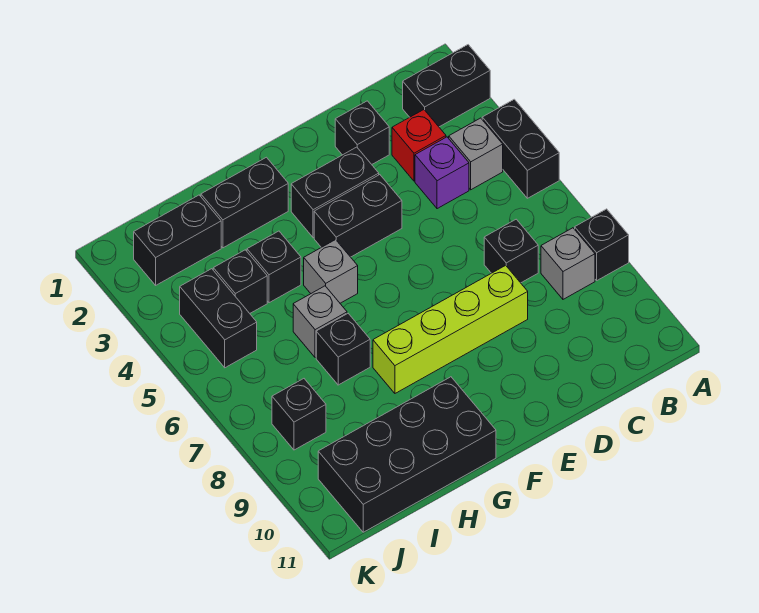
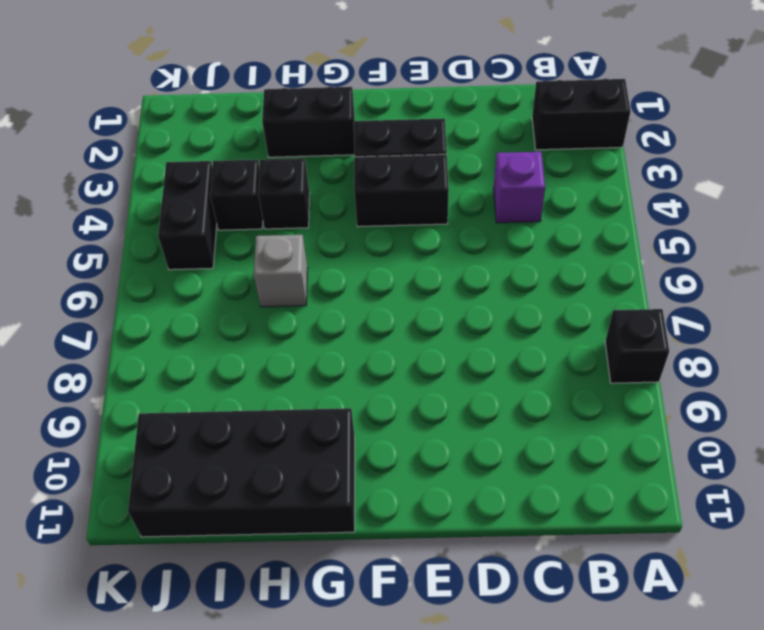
none -> black 1x2 brick [482,99,559,198]
none -> grey 1x1 brick [449,118,503,190]
none -> grey 1x1 brick [541,228,595,299]

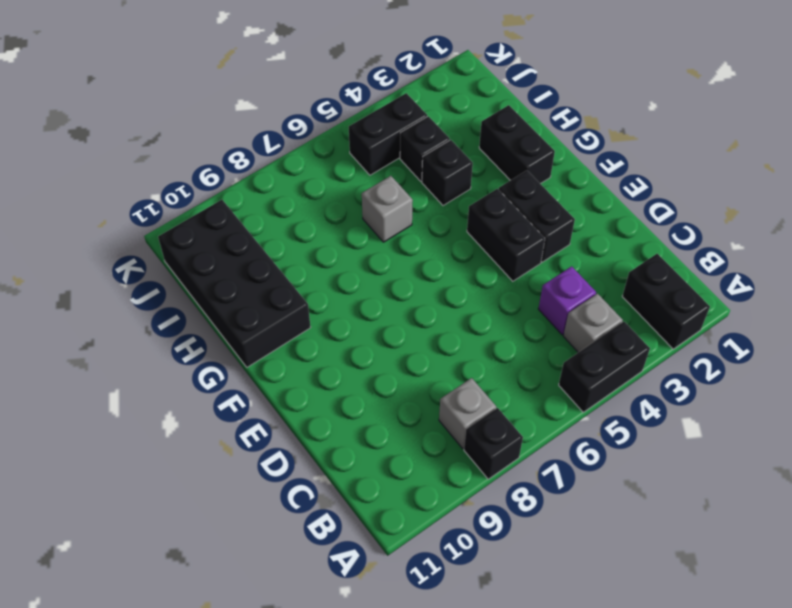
none -> red 1x1 brick [392,110,446,181]
none -> black 1x1 brick [484,219,538,283]
none -> black 1x1 brick [335,101,389,164]

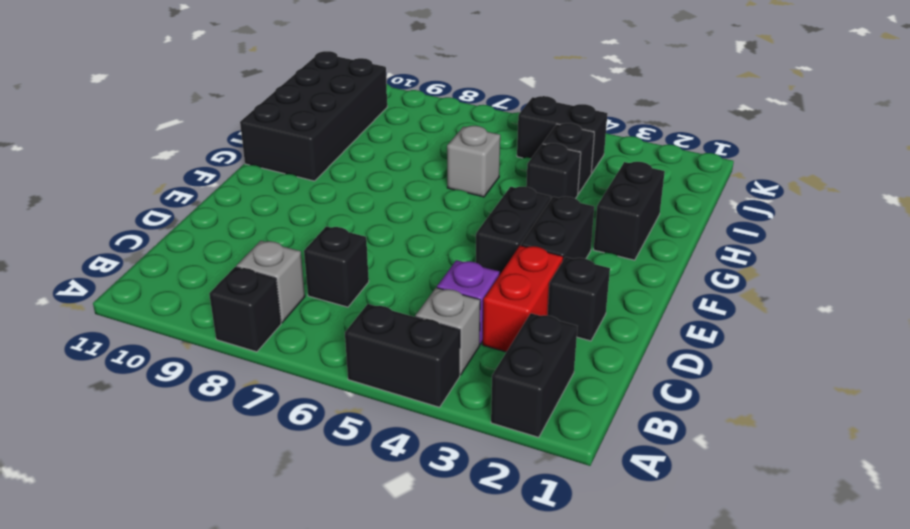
red 1x2 brick [483,245,563,352] -> red 1x1 brick [392,110,446,181]
none -> lime 1x4 brick [373,265,528,393]
none -> grey 1x1 brick [304,240,358,303]
none -> black 1x1 brick [316,314,370,385]

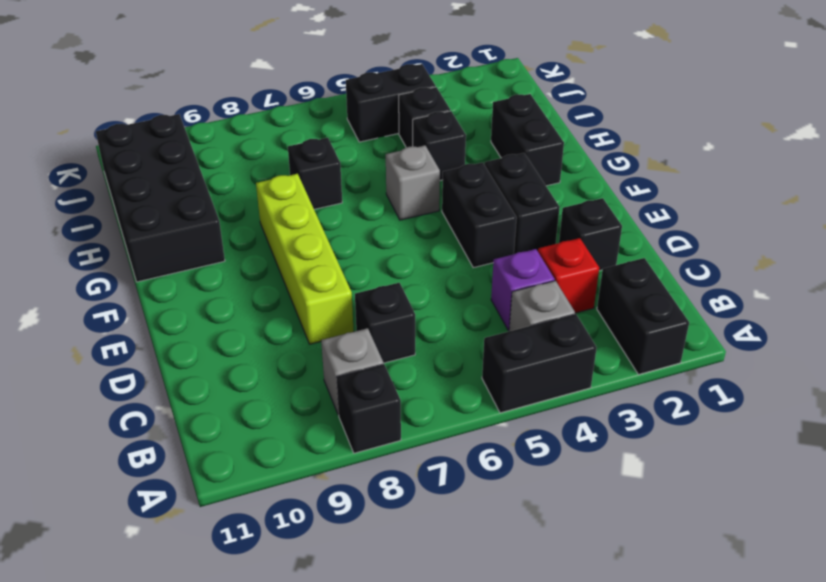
none -> grey 1x1 brick [293,286,347,358]
none -> black 1x2 brick [134,195,221,285]
none -> black 1x1 brick [272,379,326,450]

